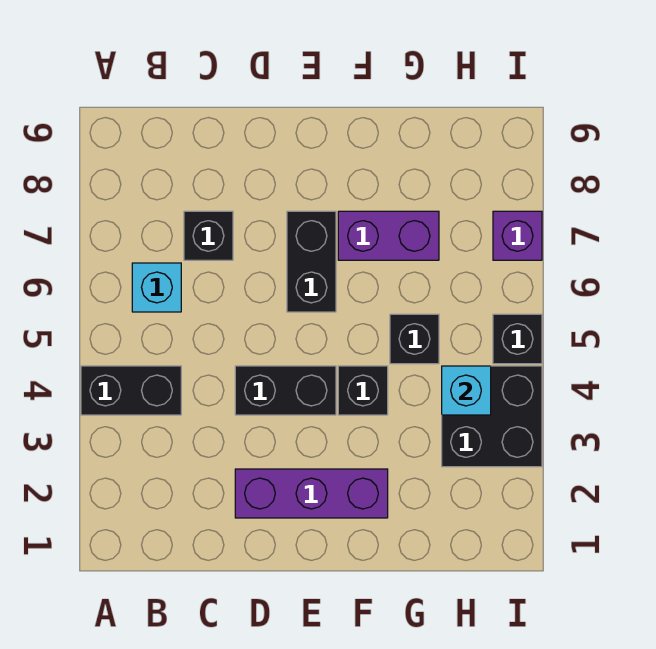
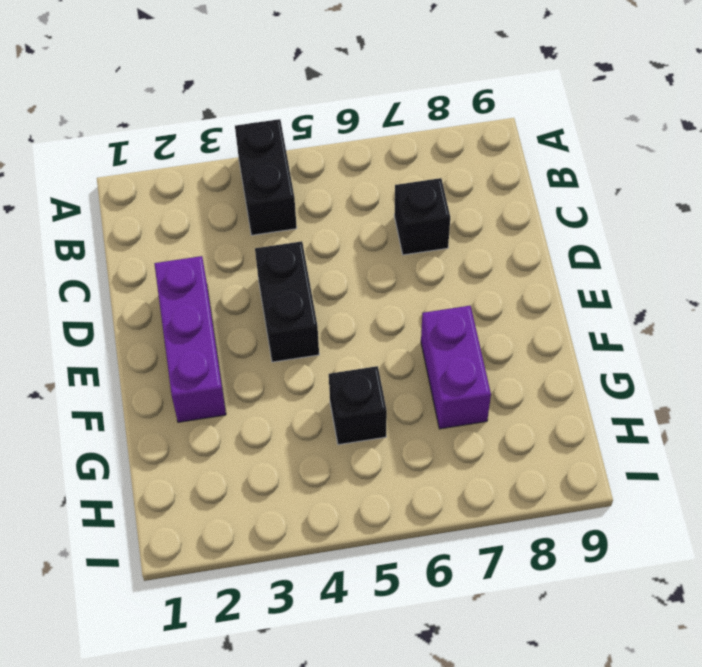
none -> cyan 1x1 brick [132,263,181,312]
none -> black 1x2 brick [287,211,336,312]
none -> black 1x1 brick [338,366,388,415]

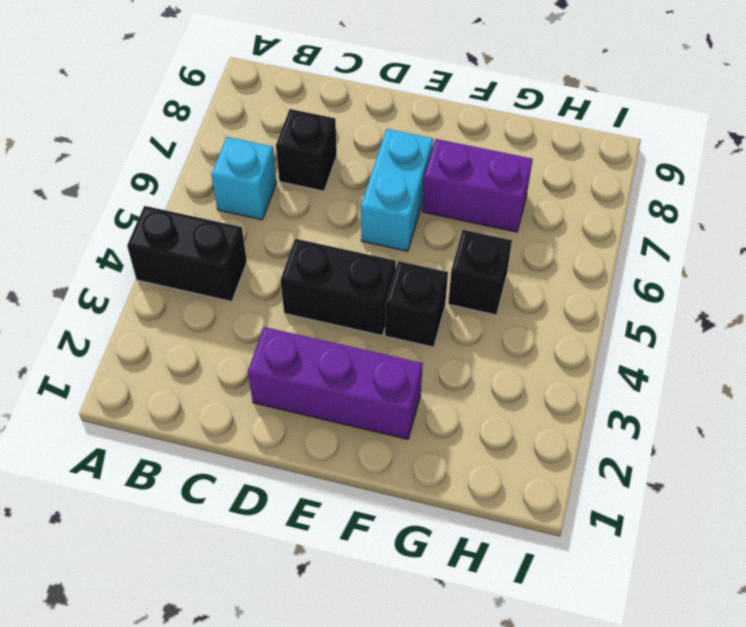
cyan 1x2 brick [361,129,433,251] -> black 1x2 brick [287,211,336,312]
none -> black 2x2 brick [442,366,542,467]
none -> black 1x1 brick [493,314,542,364]
none -> purple 1x1 brick [493,211,542,260]

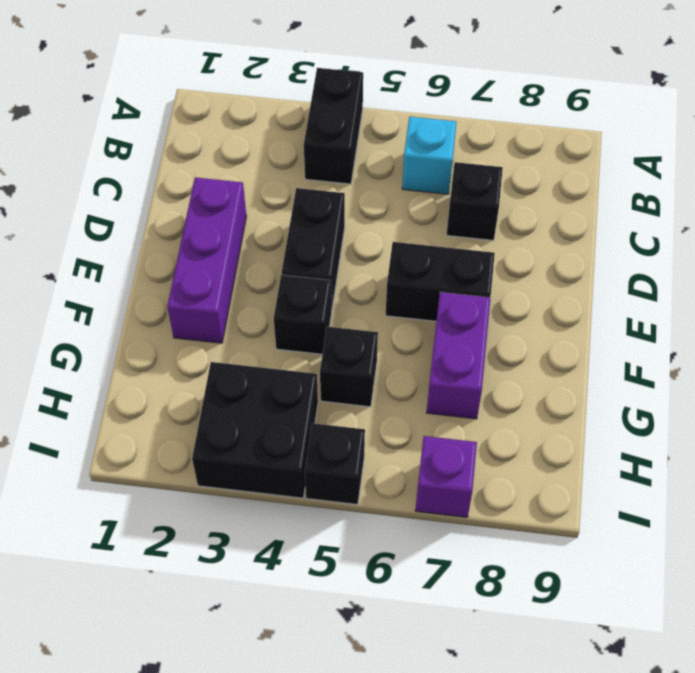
none -> cyan 1x1 brick [442,366,491,415]

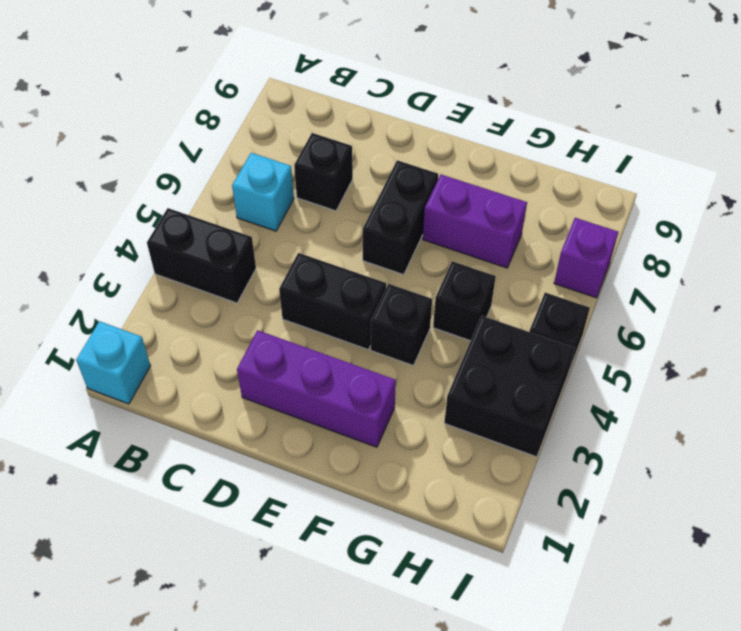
cyan 1x1 brick [76,321,150,404] -> cyan 1x1 brick moved to [442,366,491,415]

